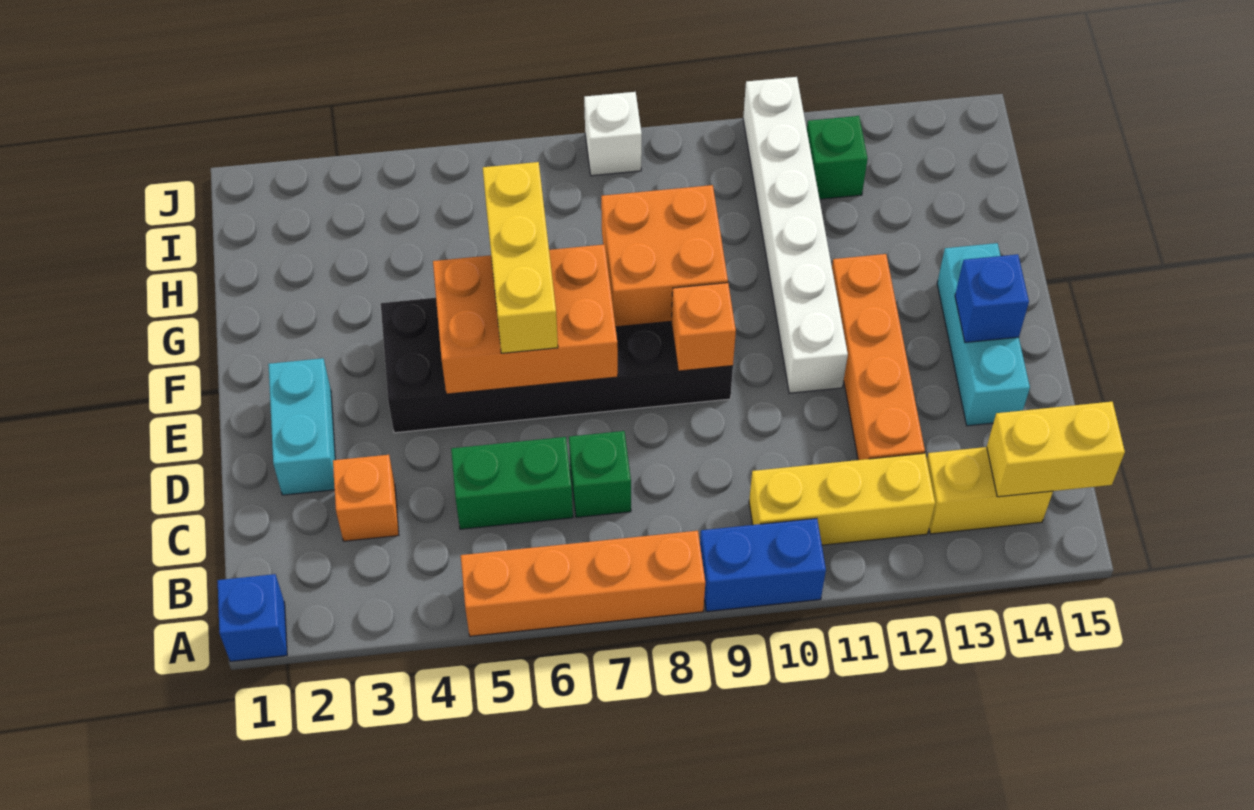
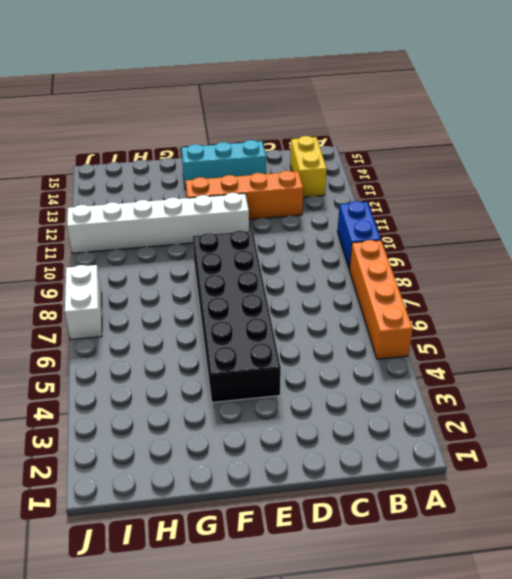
white 1x2 brick [65,265,102,340] -> white 1x1 brick [584,92,642,176]
none -> blue 1x1 brick [218,574,287,661]
none -> yellow 1x3 brick [749,453,935,545]
none -> orange 1x1 brick [333,455,399,541]

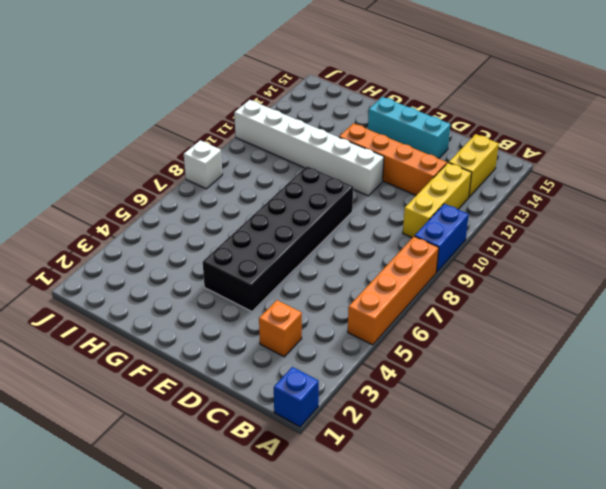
none -> green 1x2 brick [451,437,573,529]
none -> green 1x1 brick [569,431,631,517]
none -> cyan 1x2 brick [268,358,335,495]

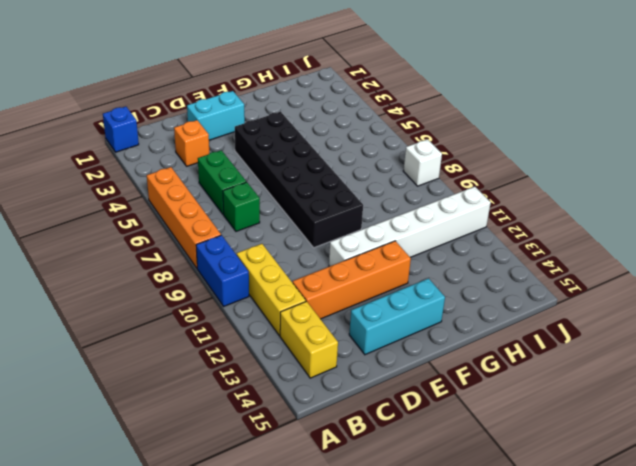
none -> green 1x1 brick [807,116,868,199]
none -> yellow 1x2 brick [987,402,1125,497]
none -> orange 2x3 brick [433,244,618,394]

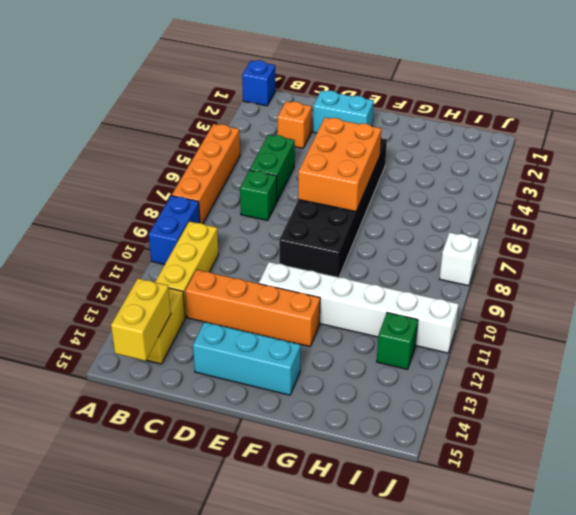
none -> orange 1x1 brick [672,283,736,371]
none -> blue 1x1 brick [955,254,1029,343]
none -> orange 2x2 brick [601,185,728,327]

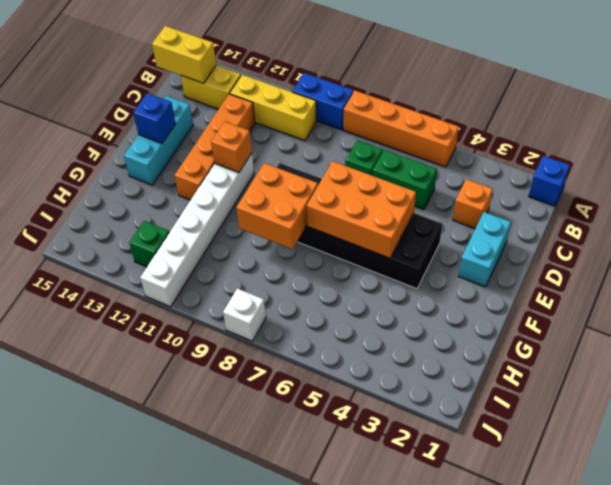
orange 1x1 brick [211,122,252,173] -> orange 1x1 brick moved to [672,283,736,371]
none -> yellow 1x3 brick [483,162,558,353]

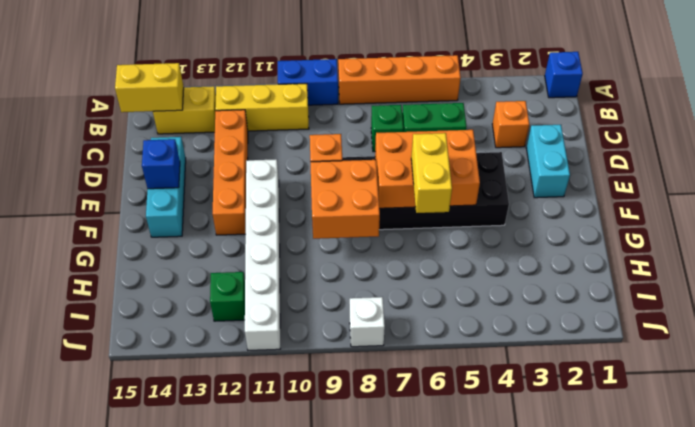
yellow 1x2 brick [411,133,452,213] -> yellow 1x3 brick [483,162,558,353]

